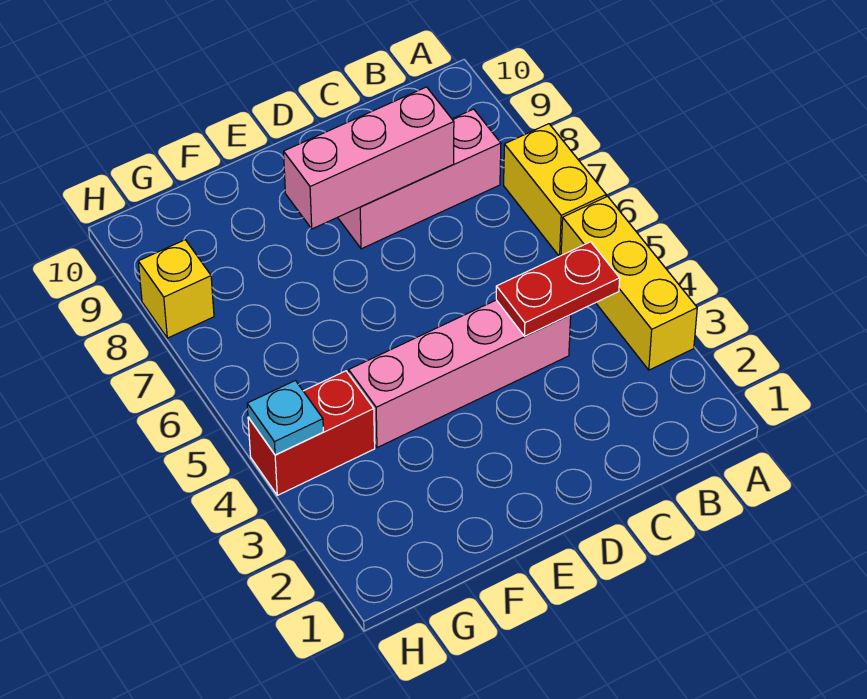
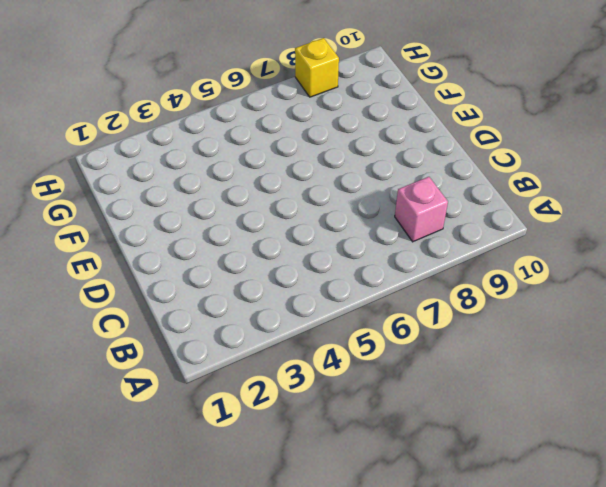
pink 1x1 brick [395,177,448,242] -> pink 1x3 brick [338,109,501,249]
none -> yellow 1x3 brick [561,196,697,370]
none -> yellow 1x2 brick [504,124,606,256]

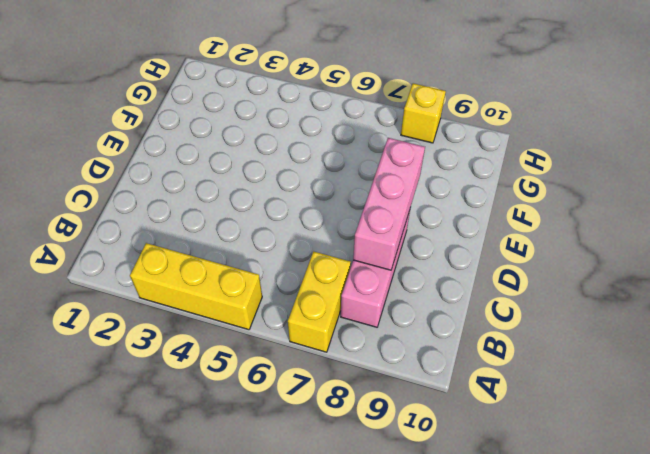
yellow 1x2 brick [288,251,351,352] -> yellow 1x2 brick turned to [504,124,606,256]
none -> pink 1x4 brick [349,300,571,448]
none -> red 1x2 brick [248,371,375,495]

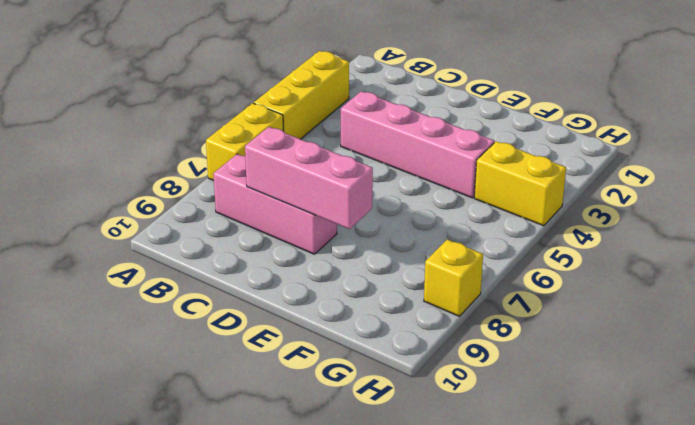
yellow 1x2 brick [474,141,566,226] -> red 1x2 brick [248,371,375,495]
none -> red 1x2 plate [496,242,620,336]
none -> cyan 1x1 plate [247,381,323,455]

